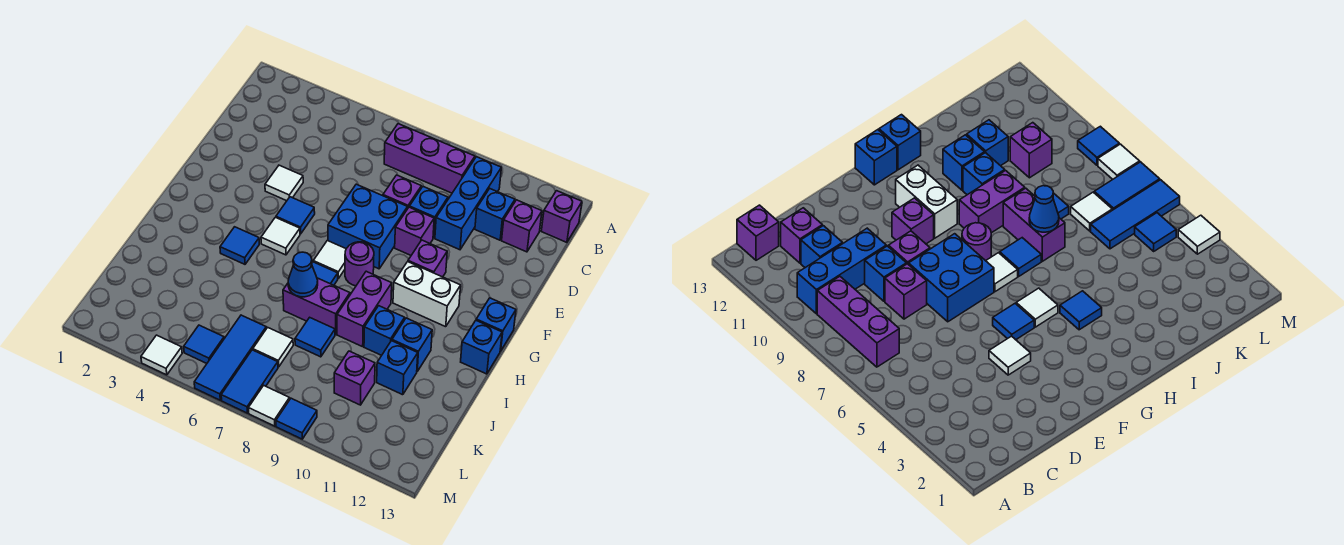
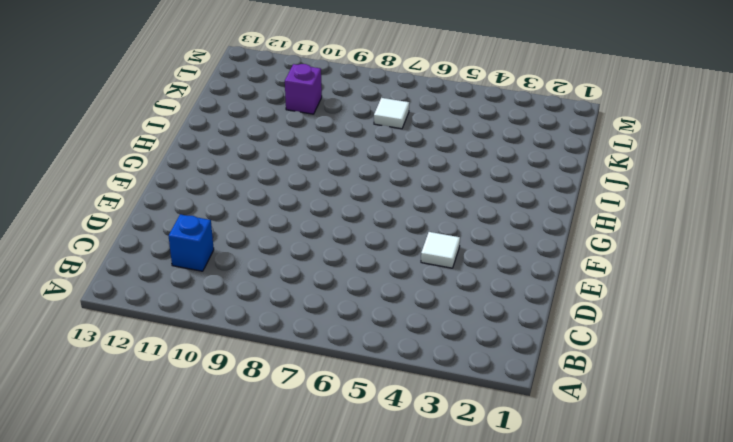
none -> purple 1x3 brick [384,124,475,193]
none -> blue 1x3 brick [435,157,501,250]
none -> purple 1x1 brick [541,191,582,242]
none -> purple 1x1 brick [502,200,542,252]

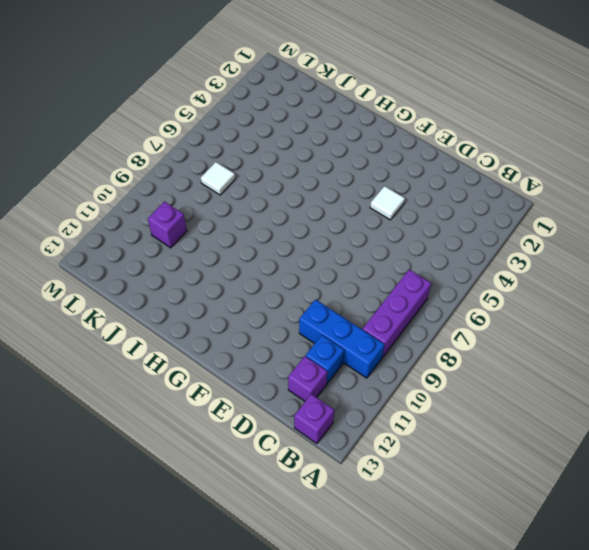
none -> purple 1x1 brick [383,175,421,209]
none -> blue 1x1 brick [410,186,448,238]
none -> blue 2x2 brick [328,184,408,269]
none -> purple 1x1 brick [395,207,434,255]

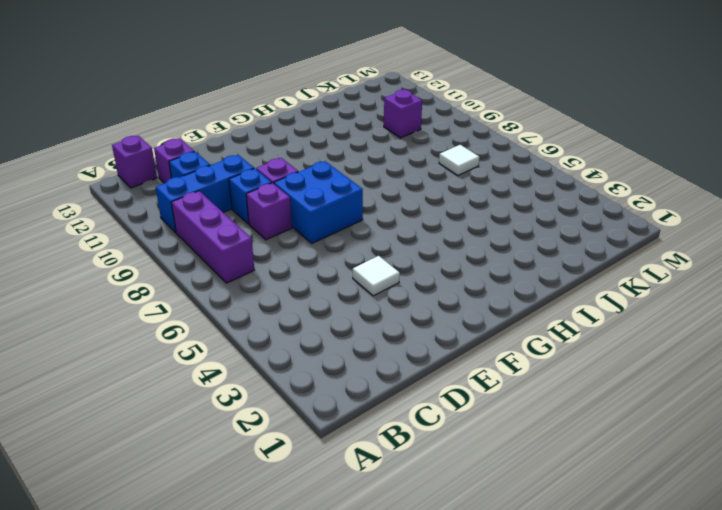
none -> blue 1x1 tile [276,197,315,234]
none -> purple 1x1 brick [408,240,447,277]
none -> white 1x1 tile [261,217,300,255]
none -> white 1x1 tile [313,240,346,278]

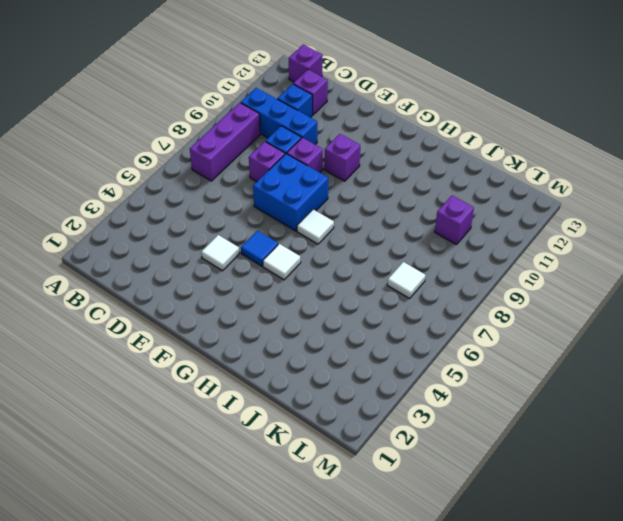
none -> purple 1x1 round brick [345,242,374,286]
none -> white 1x2 brick [393,262,461,327]
none -> blue 1x1 brick [476,298,516,351]
none -> blue 1x1 tile [220,227,259,264]

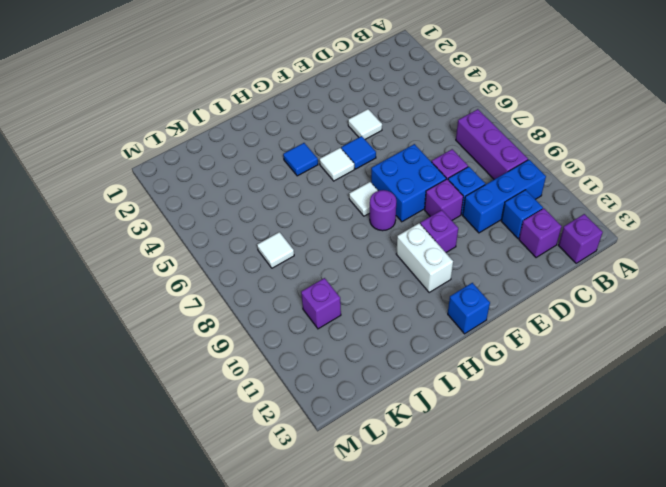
none -> blue 1x1 tile [312,262,338,285]
none -> purple 1x2 brick [337,271,392,347]
none -> blue 1x1 brick [461,321,502,374]
none -> purple 1x2 brick [283,278,350,334]

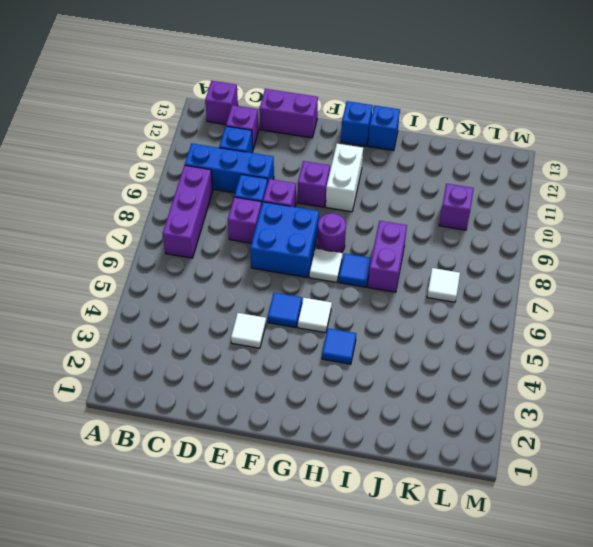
purple 1x2 brick [259,89,318,138] -> purple 1x2 brick moved to [337,271,392,347]
none -> blue 1x1 brick [364,306,405,355]
none -> blue 1x1 brick [392,318,432,371]
none -> blue 1x1 tile [295,317,335,357]
none -> blue 1x1 brick [377,341,418,395]

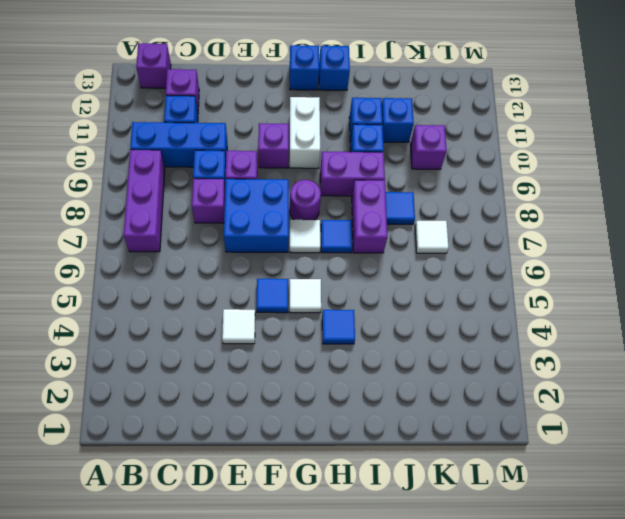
none -> blue 1x3 tile [194,315,266,400]
none -> blue 1x1 tile [184,325,224,363]
none -> blue 1x2 tile [221,350,278,413]
none -> white 1x1 tile [141,335,182,375]

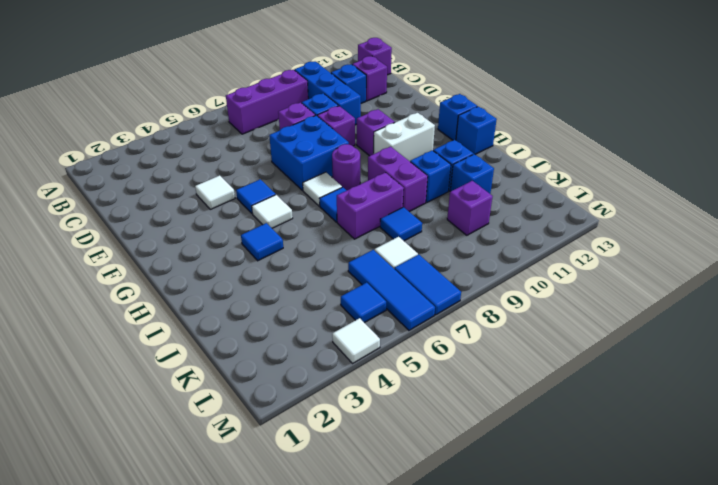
none -> white 1x1 tile [249,385,290,426]
none -> blue 1x1 tile [276,398,317,439]
none -> blue 1x1 cone [288,252,318,297]

